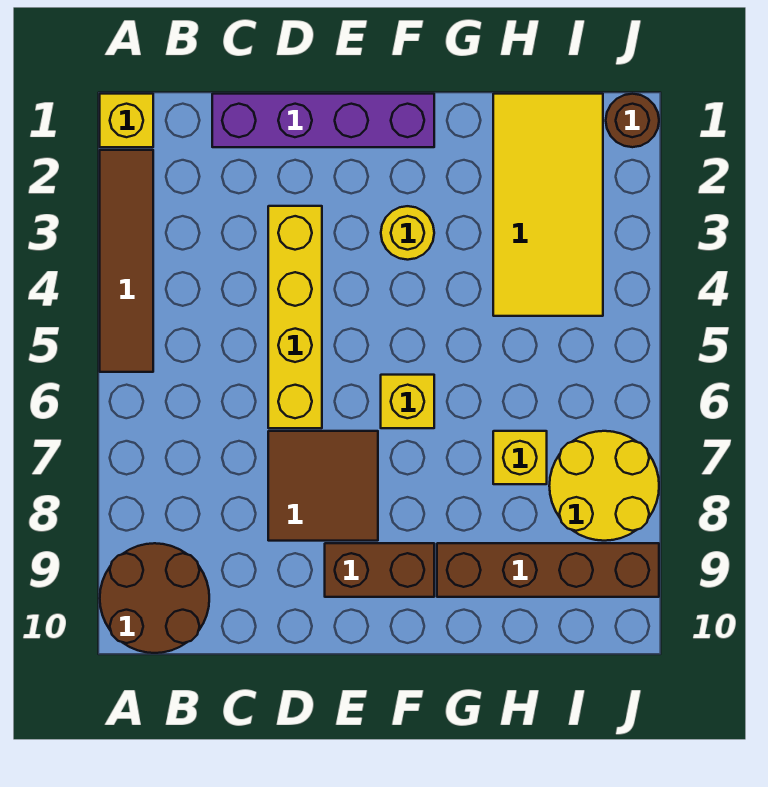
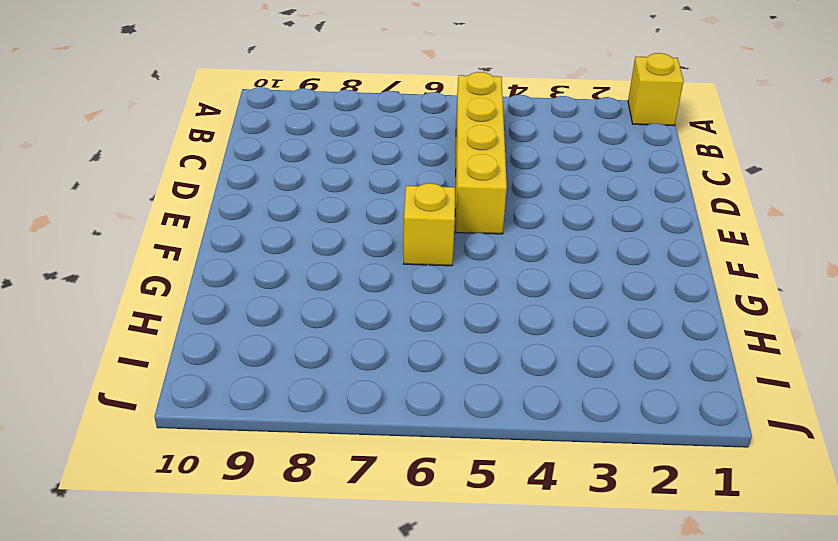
yellow 1x4 brick [455,72,507,234] -> yellow 1x4 brick turned to [268,206,322,428]
none -> brown 1x4 tile [100,150,153,372]
none -> brown 2x2 round brick [100,543,209,653]
none -> purple 1x4 brick [212,94,434,147]

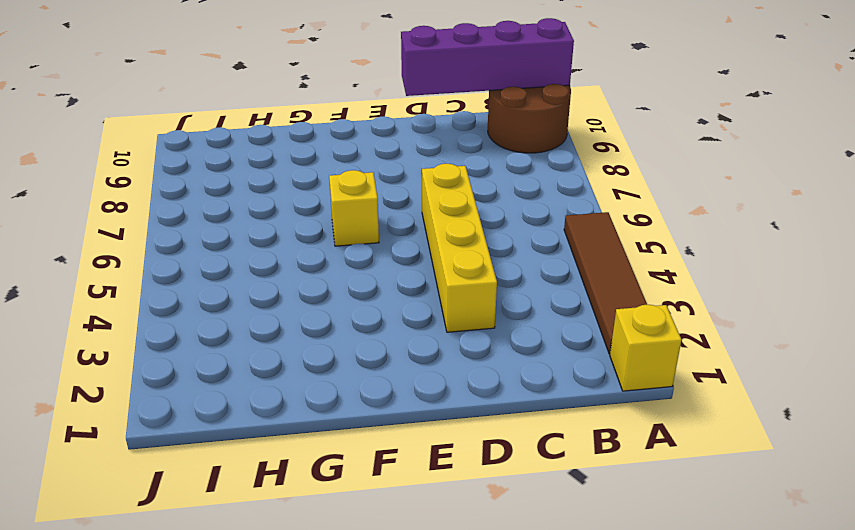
purple 1x4 brick [401,18,574,96] -> purple 1x4 brick moved to [212,94,434,147]
none -> brown 2x2 tile [268,431,378,541]
none -> brown 1x2 brick [325,543,434,597]
none -> yellow 1x1 round brick [381,206,434,260]

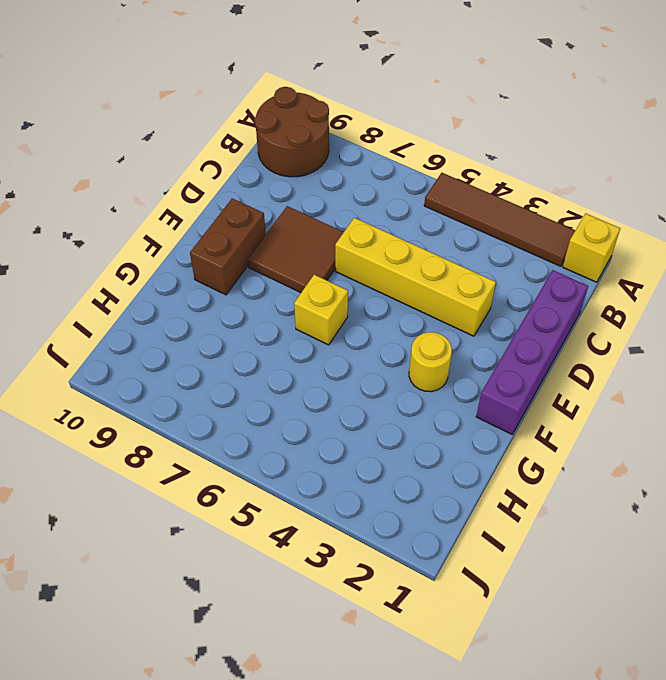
none -> brown 1x4 brick [437,543,659,597]
none -> yellow 2x4 tile [493,94,603,316]
none -> yellow 1x1 brick [493,431,547,484]

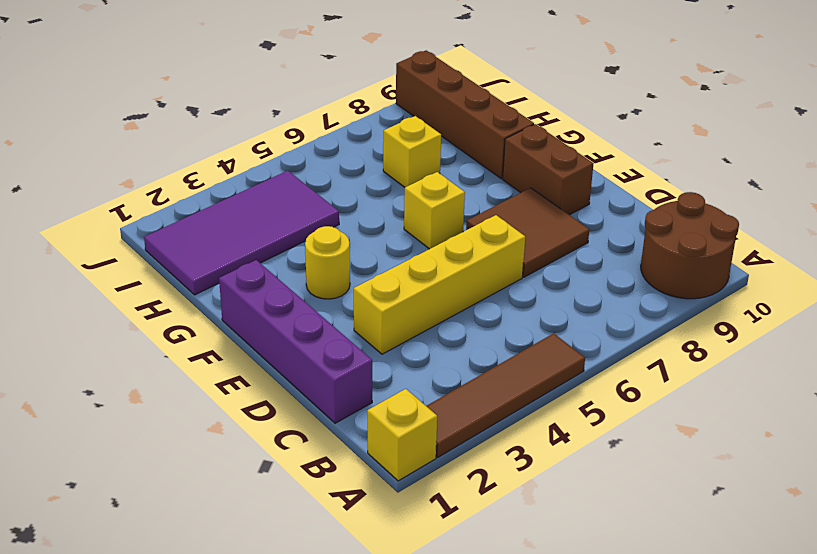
purple 2x4 tile [144,171,339,295] -> yellow 2x4 tile [493,94,603,316]
none -> yellow 2x2 round brick [549,431,659,541]
none -> brown 1x1 round brick [606,94,659,147]

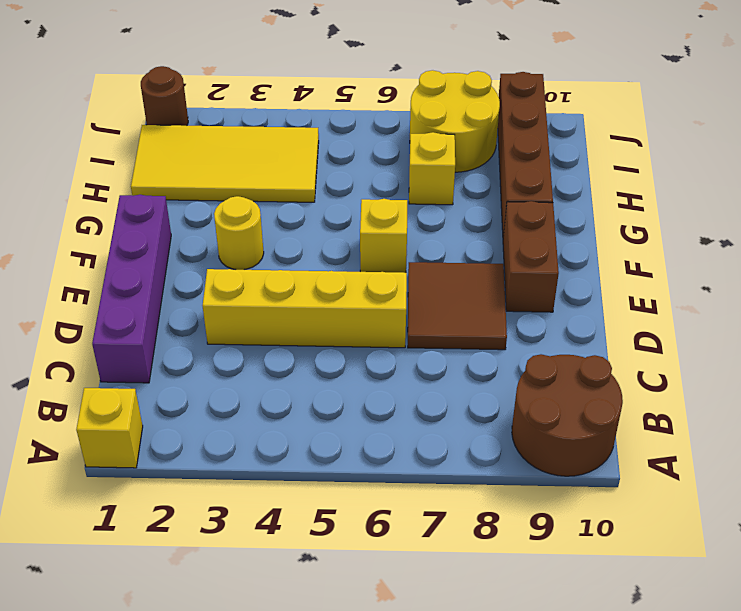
none -> brown 1x4 tile [100,150,153,372]

